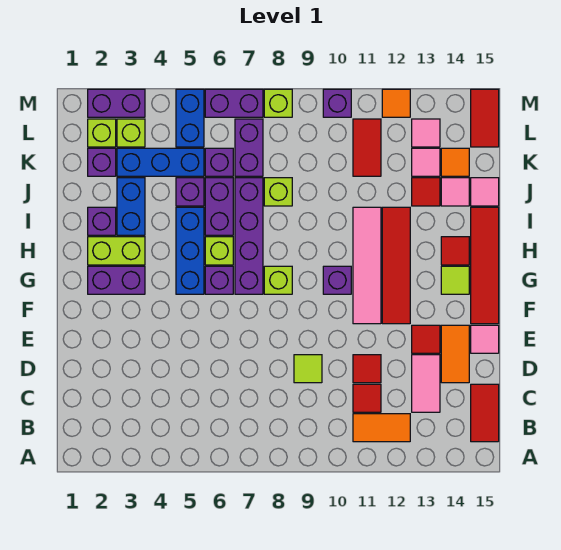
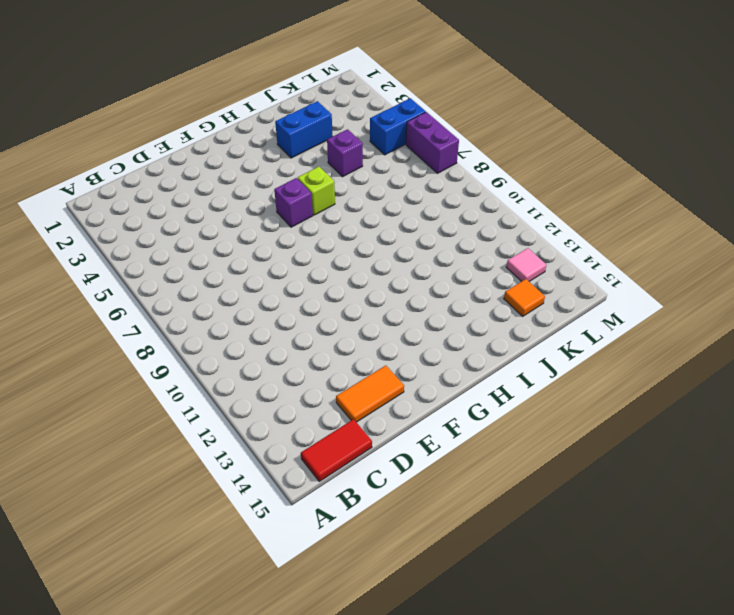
none -> orange 1x2 tile [353,414,410,442]
none -> red 1x1 tile [353,384,381,412]
none -> pink 1x2 tile [412,355,440,412]
none -> lime 1x1 tile [294,355,322,383]

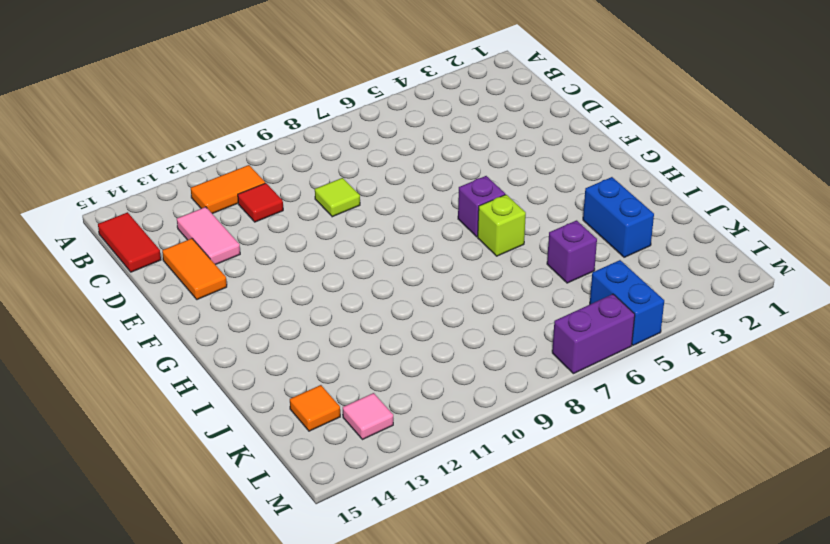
none -> red 1x1 tile [353,355,381,383]
none -> red 1x1 tile [412,325,440,353]
none -> pink 1x1 tile [471,325,499,353]
none -> pink 1x4 tile [353,207,381,324]

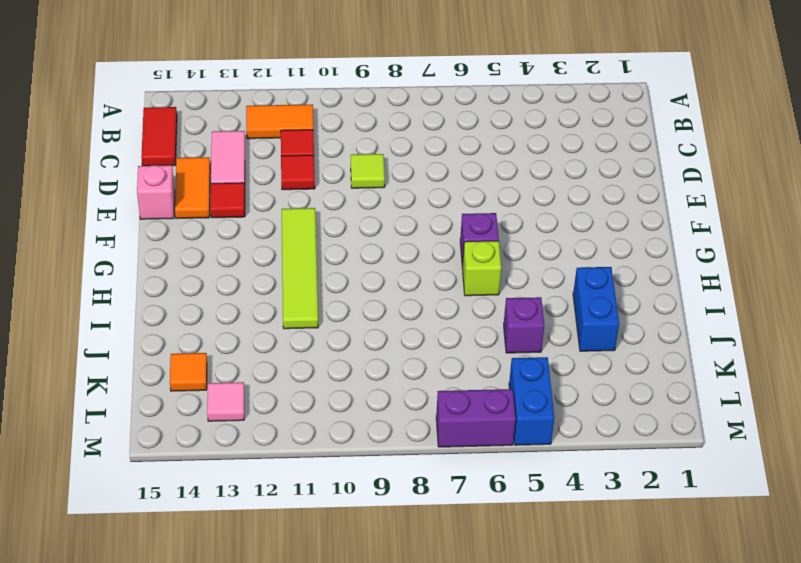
pink 1x1 brick [137,165,175,219] -> pink 1x1 tile [471,325,499,353]
lime 1x4 tile [282,208,318,329] -> pink 1x4 tile [353,207,381,324]
none -> red 1x4 tile [382,207,410,324]
none -> red 1x4 tile [471,207,499,324]
none -> purple 1x2 brick [88,266,145,294]
none -> blue 1x3 brick [176,207,204,294]

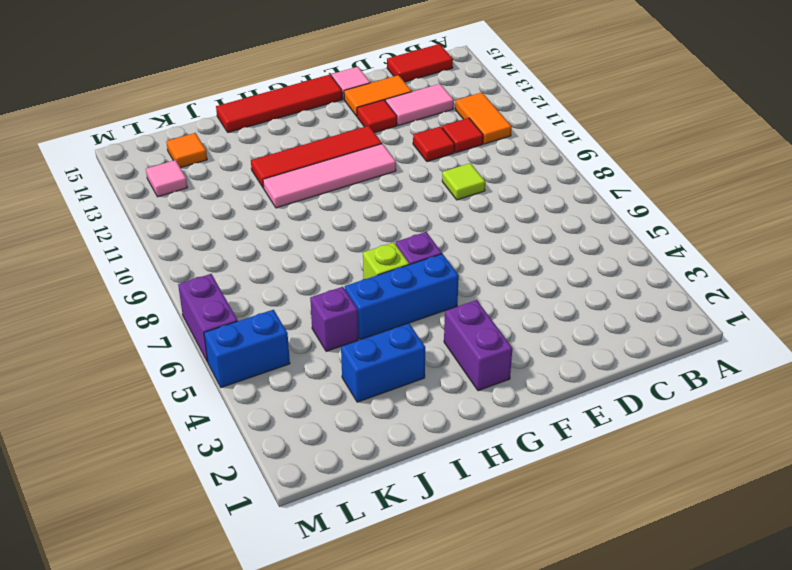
none -> purple 1x4 brick [235,178,263,294]
none -> lime 1x1 brick [264,266,292,294]
none -> purple 1x1 brick [323,266,351,294]
none -> lime 1x1 tile [441,266,469,294]

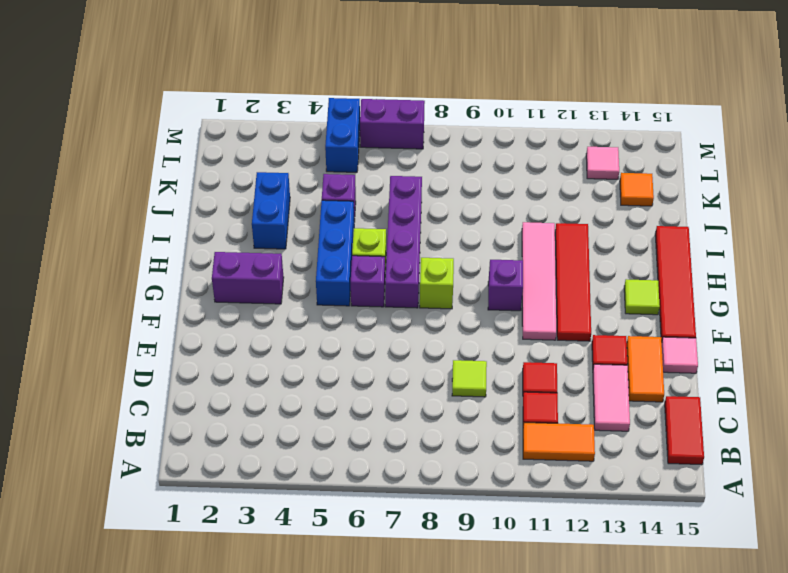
none -> lime 1x2 brick [88,237,145,265]
none -> red 1x1 tile [441,237,469,265]
none -> purple 1x1 brick [88,207,116,235]
none -> purple 1x2 brick [205,178,233,235]

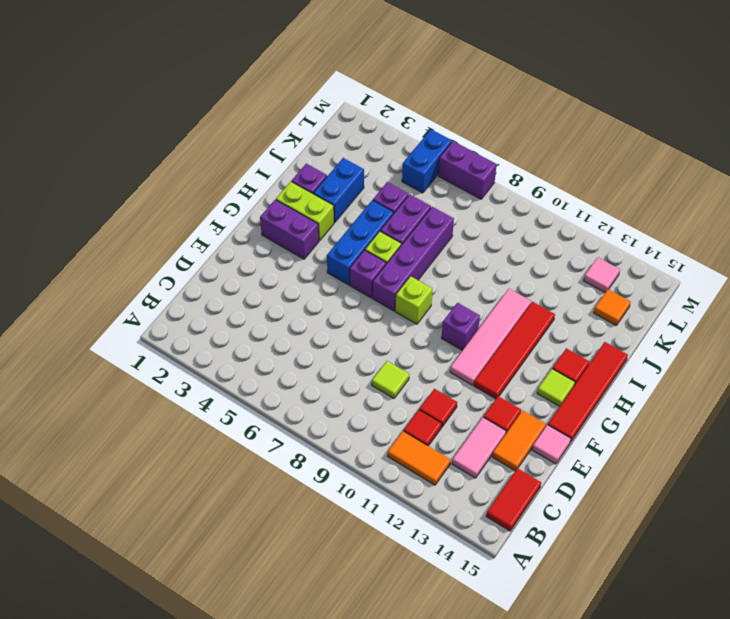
none -> lime 1x1 brick [264,178,292,206]
none -> red 1x1 tile [412,178,440,206]
none -> pink 1x1 tile [441,178,469,206]
none -> pink 1x1 tile [471,178,499,206]

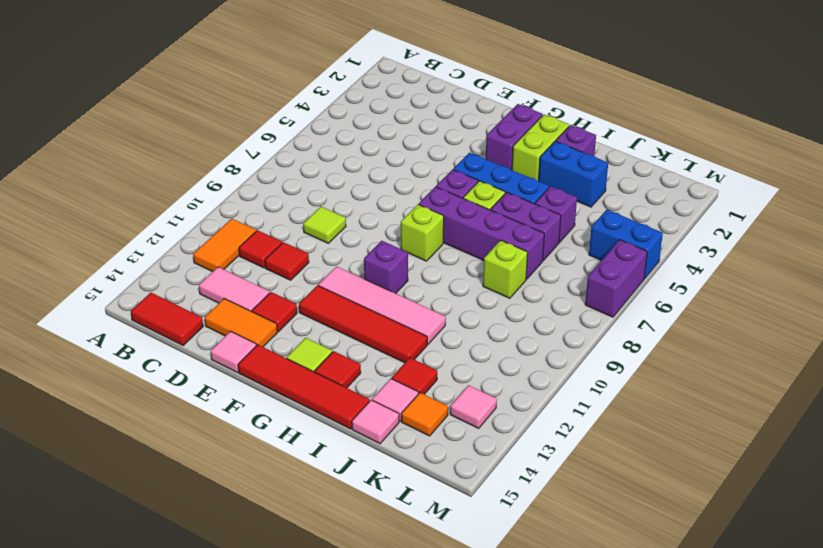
none -> purple 1x1 brick [88,148,116,176]
none -> blue 1x3 brick [117,148,204,176]
none -> purple 1x1 brick [205,148,233,176]
none -> purple 1x2 brick [235,119,263,176]

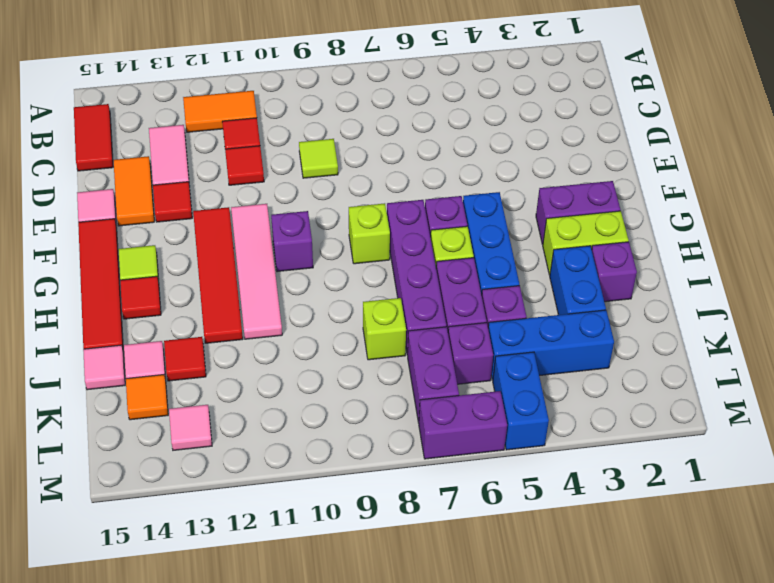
none -> purple 1x1 brick [88,148,116,176]
none -> red 1x2 tile [353,119,381,176]
none -> pink 1x1 tile [412,148,440,176]
none -> lime 1x1 brick [88,119,116,147]

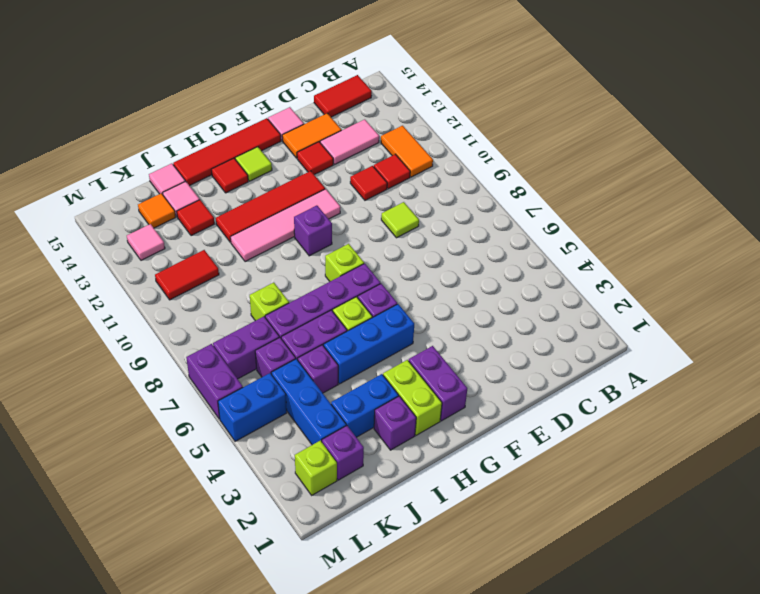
none -> pink 1x1 tile [412,148,440,176]
none -> lime 1x1 brick [117,119,145,147]
none -> red 1x2 tile [471,89,499,147]
none -> purple 1x2 brick [88,89,145,117]

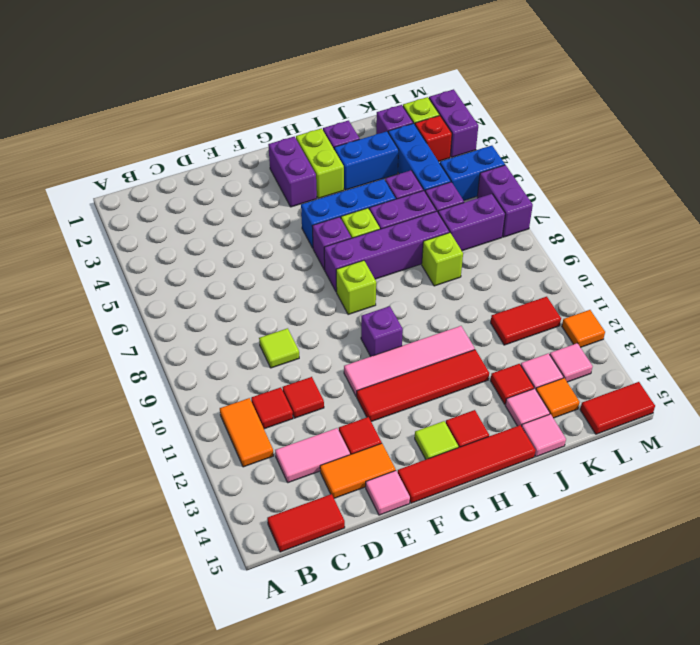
red 1x1 brick [415,116,452,161] -> lime 1x1 brick [117,119,145,147]
none -> lime 1x1 brick [264,89,292,117]
none -> purple 1x1 brick [323,89,351,117]

